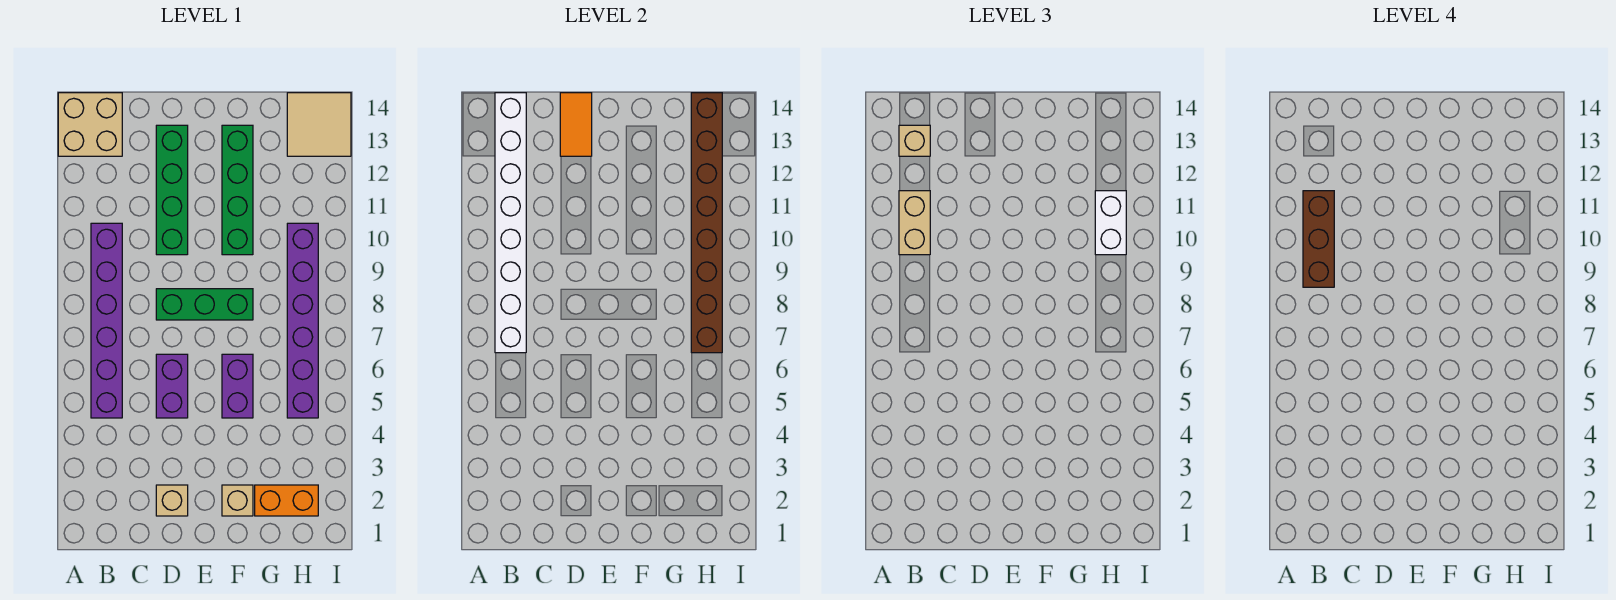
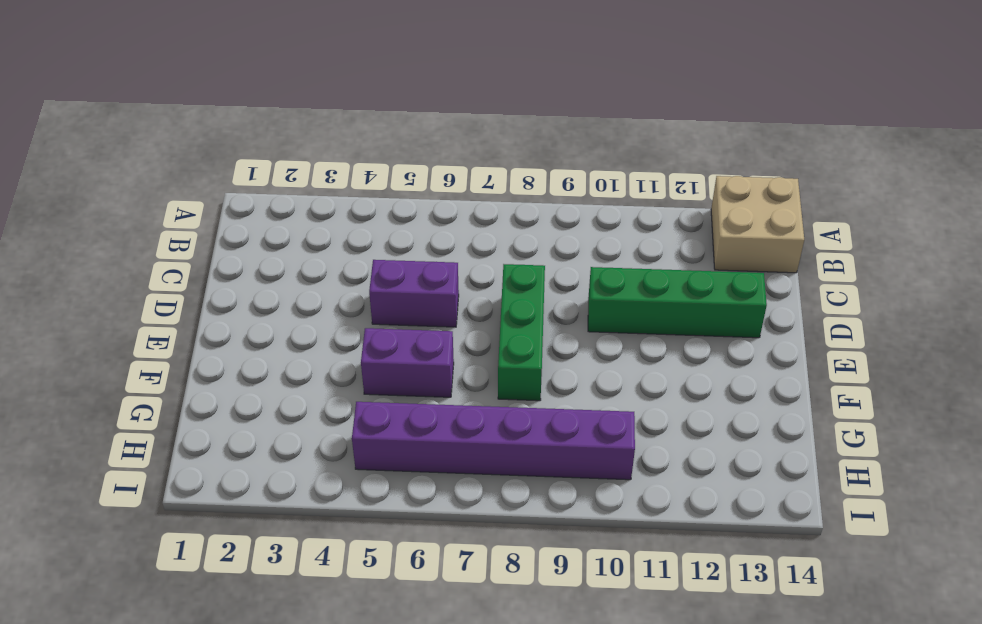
none -> purple 1x6 brick [91,223,122,418]
none -> tan 1x1 brick [156,485,188,516]
none -> tan 1x1 brick [222,485,253,516]

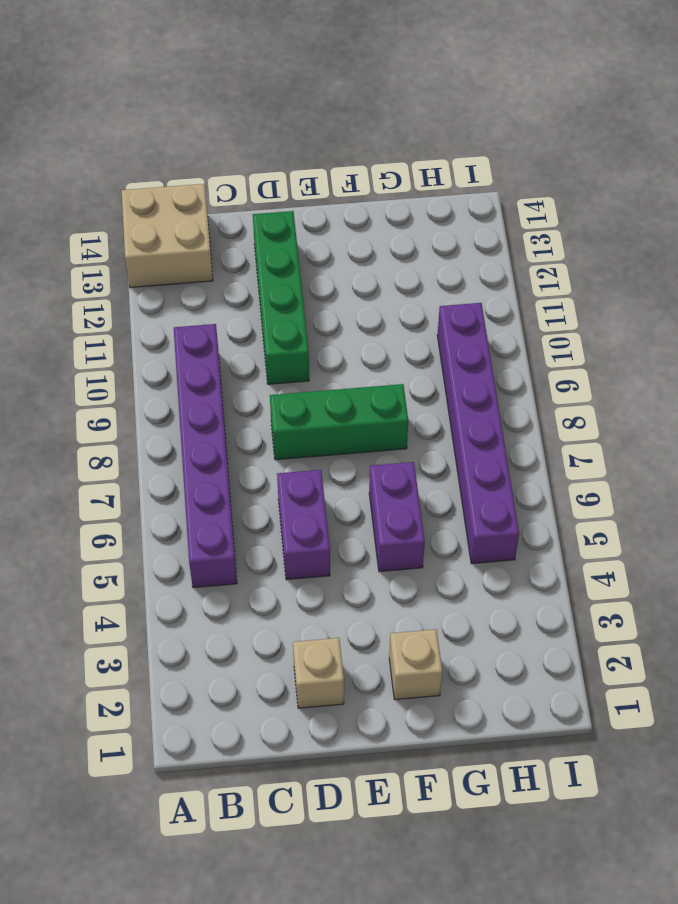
none -> green 1x4 brick [222,125,253,255]
none -> orange 1x2 brick [255,485,318,516]
none -> tan 2x2 tile [287,93,351,156]

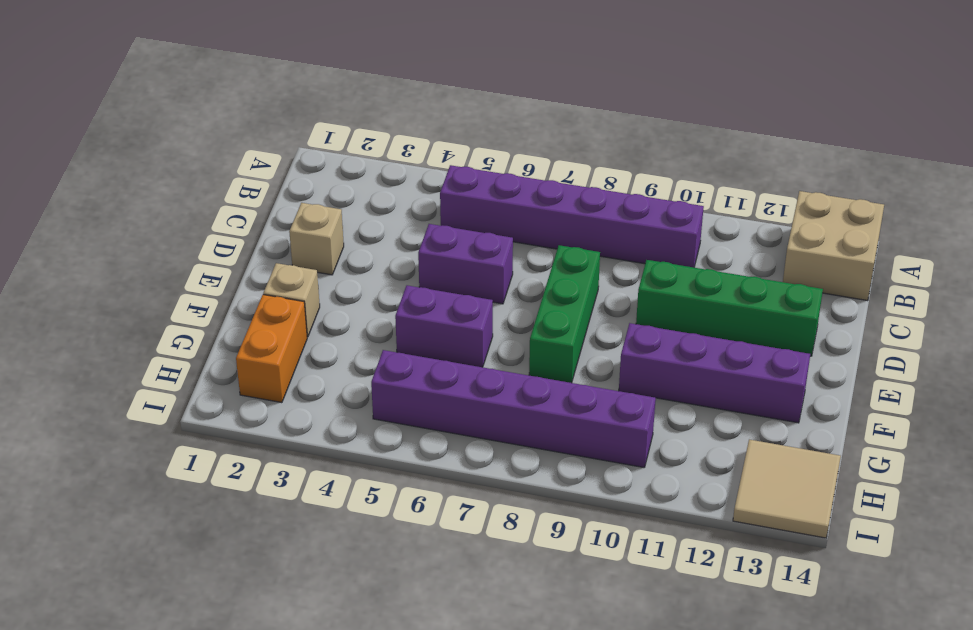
purple 1x4 brick [619,323,810,423] -> green 1x4 brick [222,125,253,255]
none -> white 1x8 brick [495,93,526,353]
none -> orange 1x2 tile [560,93,592,156]
none -> brown 1x8 brick [691,93,722,353]

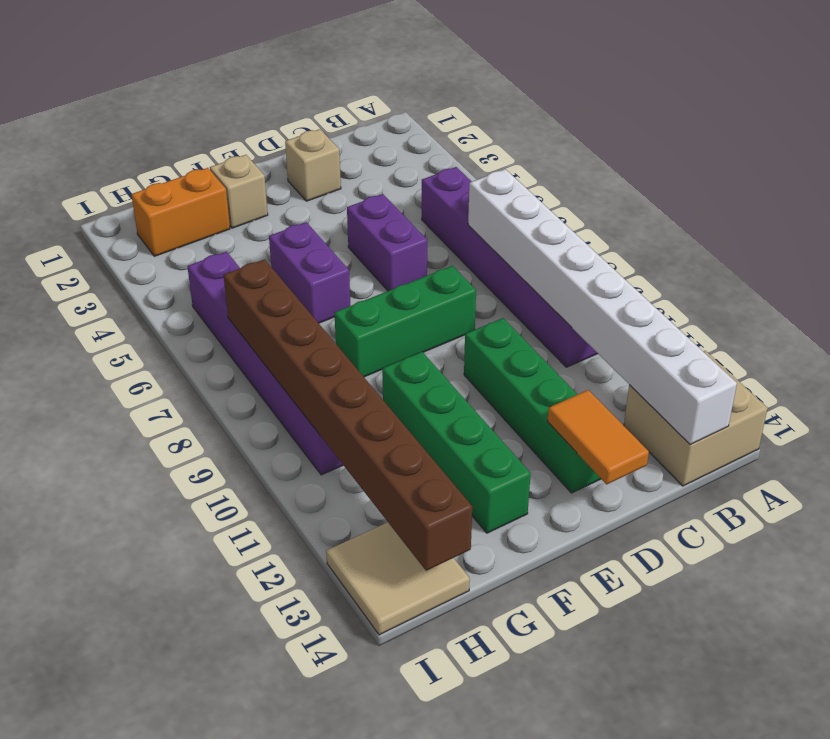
none -> tan 1x2 brick [899,191,930,255]
none -> tan 1x1 brick [899,125,930,156]
none -> white 1x2 brick [1095,191,1126,255]

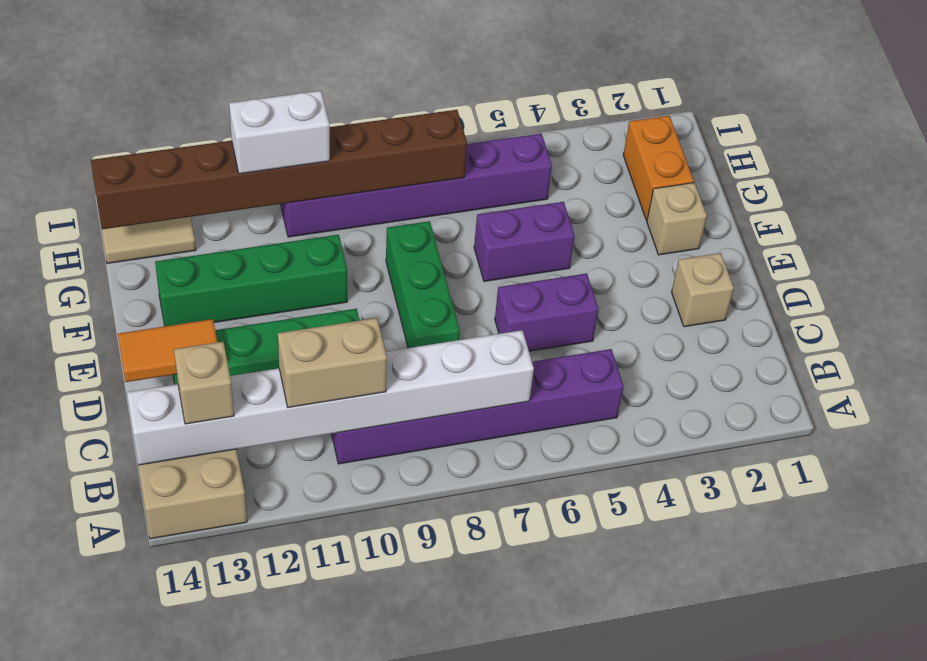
none -> brown 1x3 brick [1303,191,1334,287]

